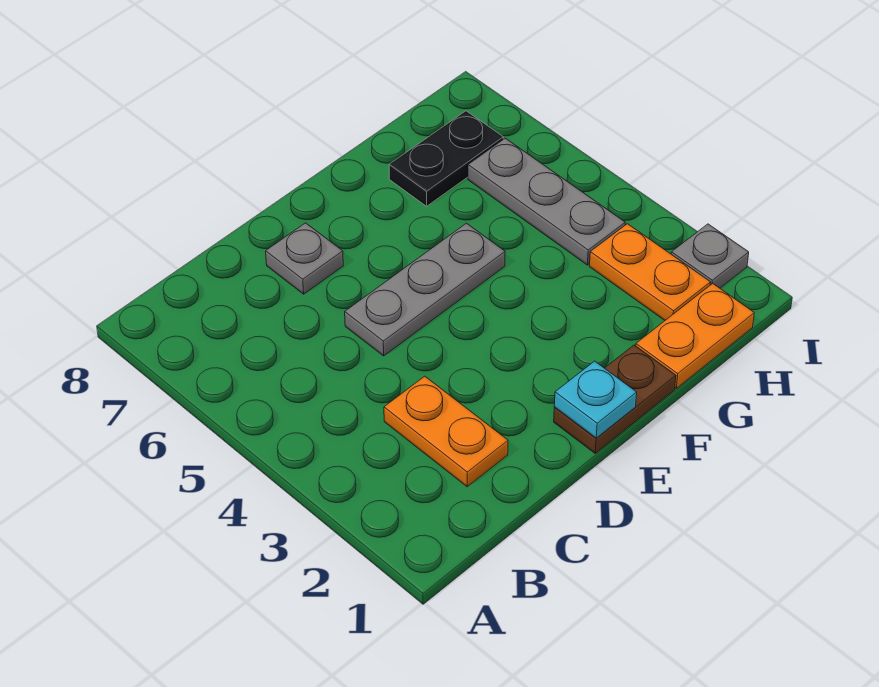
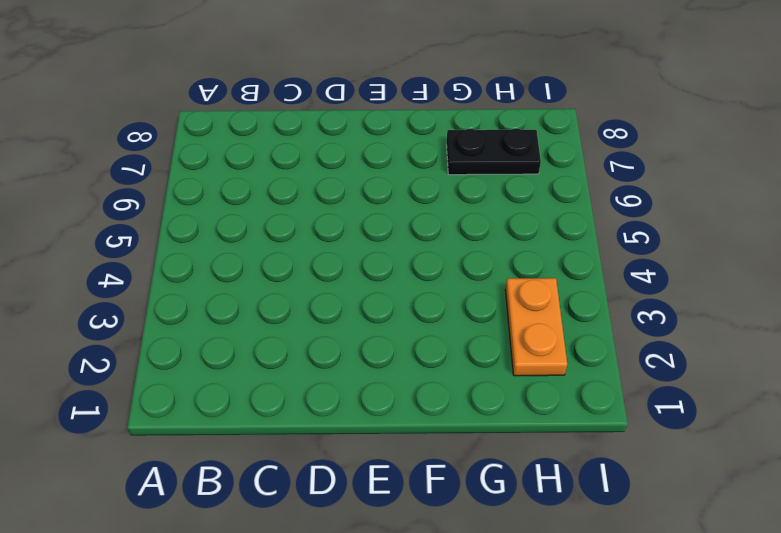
none -> orange 1x2 plate [384,376,508,487]
none -> grey 1x3 plate [345,223,505,356]

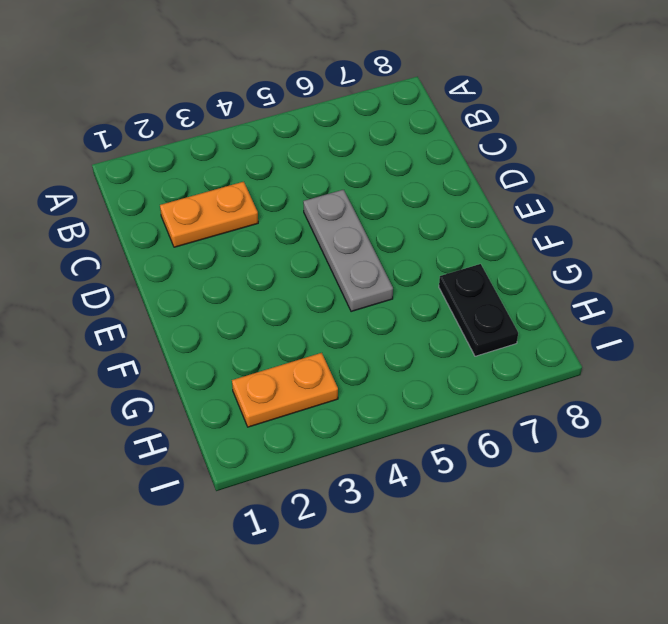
none -> grey 1x1 plate [266,223,343,294]
none -> brown 1x2 plate [554,345,676,453]

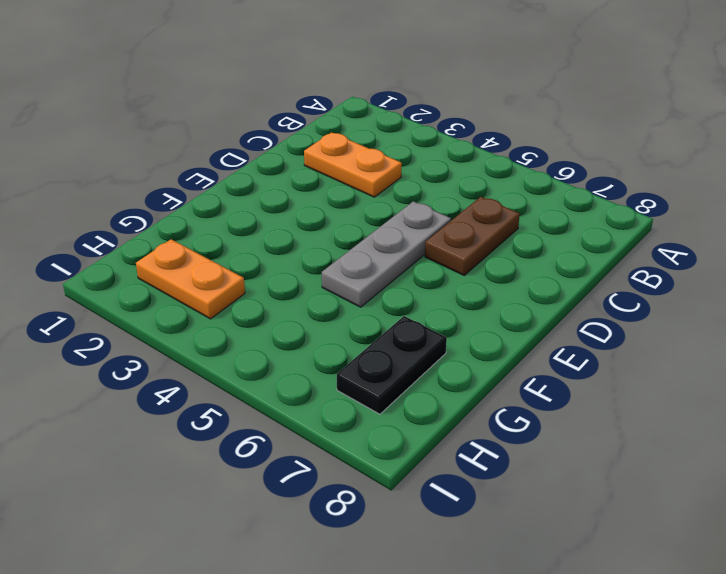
brown 1x2 plate [425,197,520,275] -> brown 1x2 plate moved to [554,345,676,453]
none -> grey 1x1 plate [266,223,343,294]
none -> orange 1x2 plate [636,283,754,388]

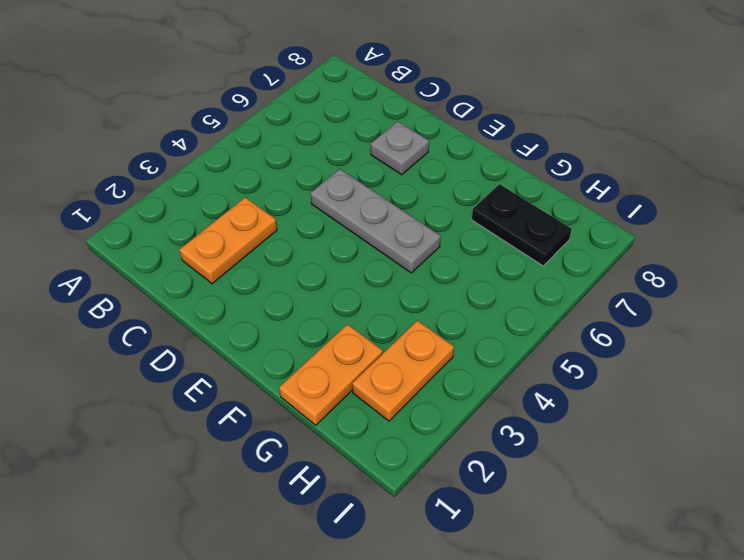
orange 1x2 plate [279,324,383,425] -> orange 1x2 plate turned to [636,283,754,388]
none -> brown 1x2 plate [554,345,676,453]
none -> grey 1x3 plate [468,138,625,265]

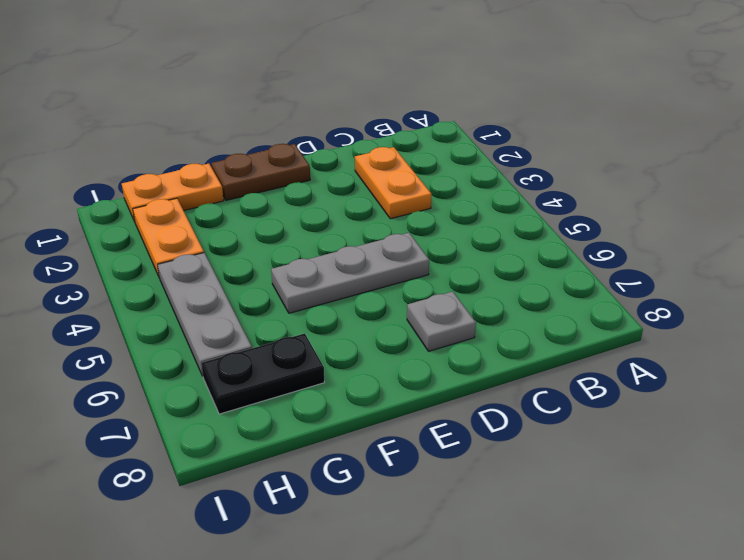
none -> grey 1x1 plate [671,224,749,288]
none -> cyan 1x1 plate [554,361,637,438]

